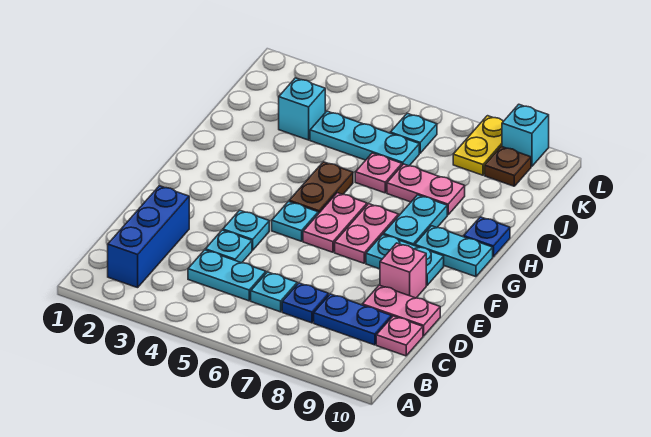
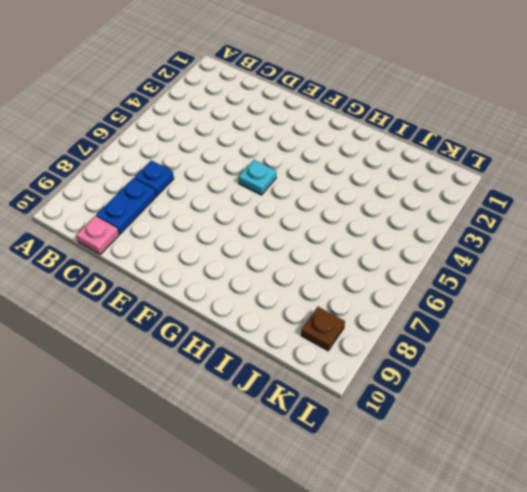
none -> blue 1x3 brick [108,186,189,288]
none -> cyan 1x2 plate [188,250,266,301]
none -> cyan 1x1 plate [251,272,297,312]

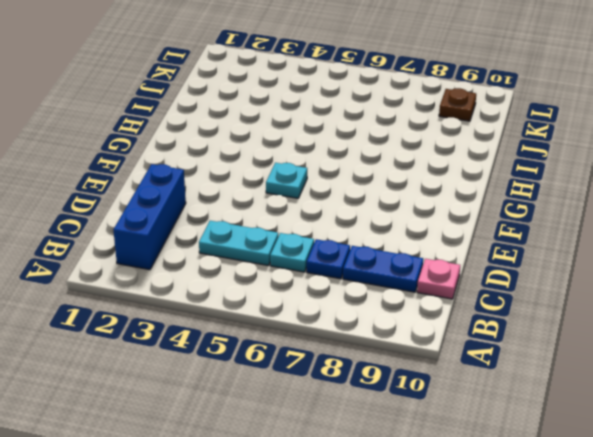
none -> cyan 1x1 plate [205,230,252,263]
none -> pink 1x2 plate [362,285,440,336]
none -> cyan 1x1 plate [223,210,269,250]

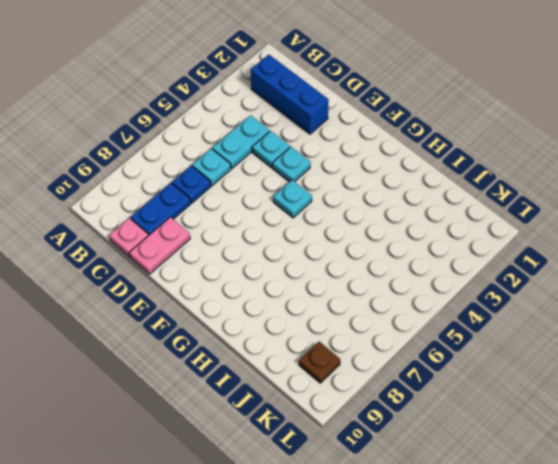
none -> pink 1x1 brick [380,243,426,298]
none -> pink 1x2 plate [303,193,367,252]
none -> pink 1x2 plate [335,204,398,263]

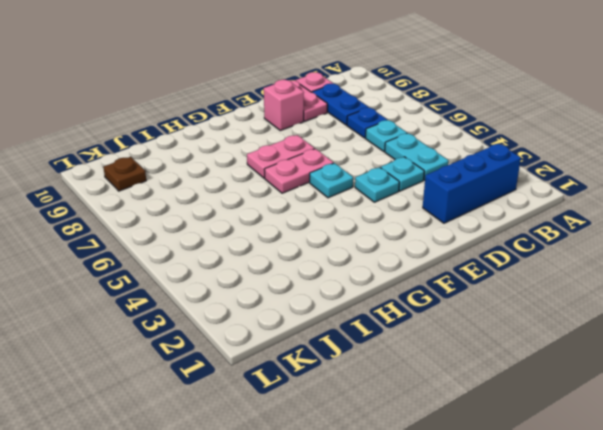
none -> cyan 1x2 plate [366,235,444,285]
none -> brown 1x2 plate [289,162,353,214]
none -> cyan 1x2 plate [383,195,447,246]

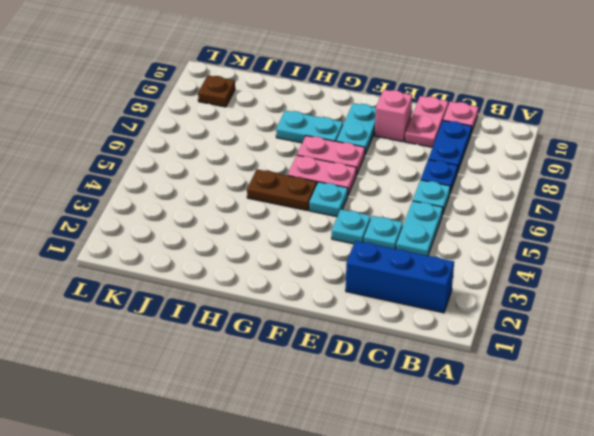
none -> cyan 1x2 plate [415,226,493,277]
none -> blue 1x1 plate [464,217,510,257]
none -> pink 1x1 plate [355,153,402,193]

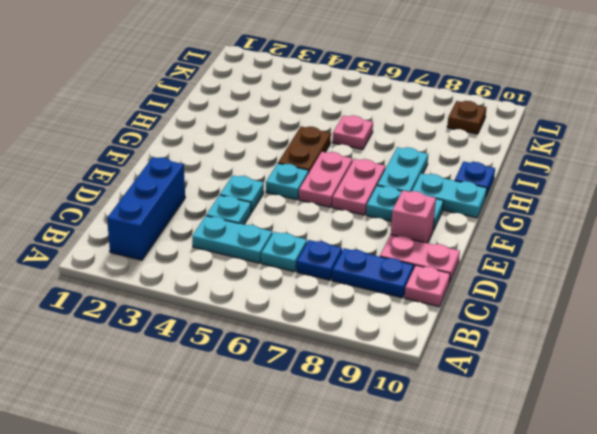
none -> pink 1x2 plate [387,164,465,215]
none -> cyan 1x1 brick [279,78,325,140]
none -> cyan 1x3 plate [310,111,419,166]

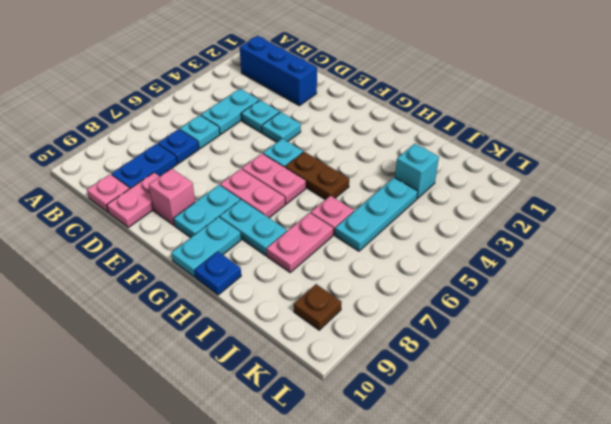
none -> cyan 1x1 plate [390,113,437,153]
none -> yellow 1x2 plate [453,116,503,175]
none -> cyan 1x1 brick [502,104,549,167]

